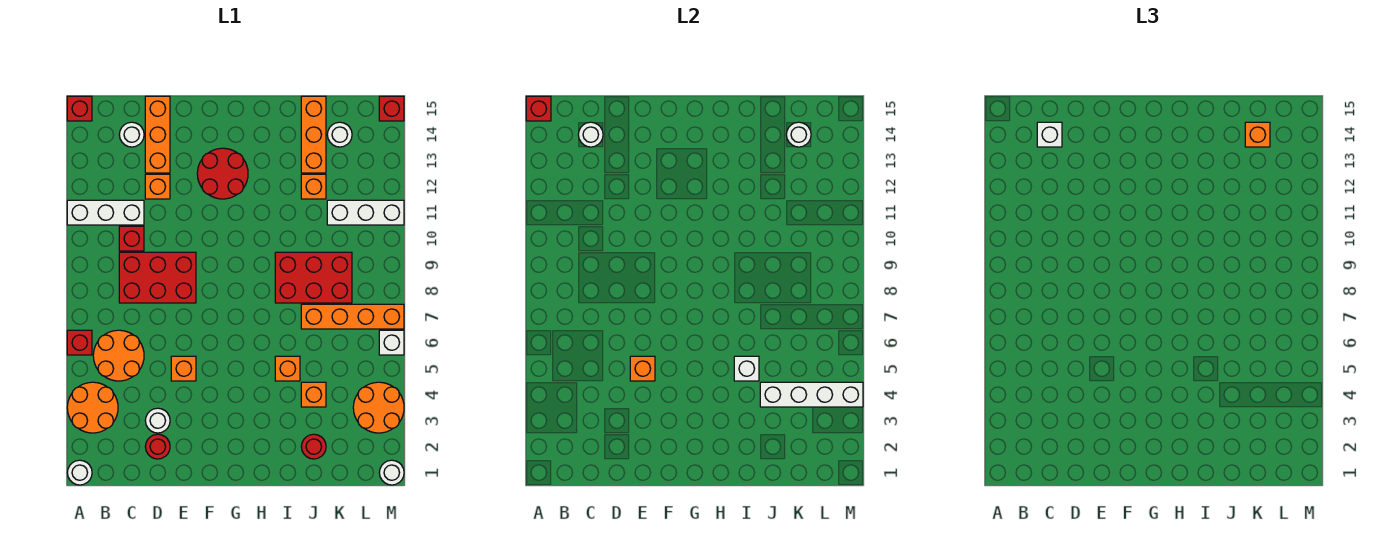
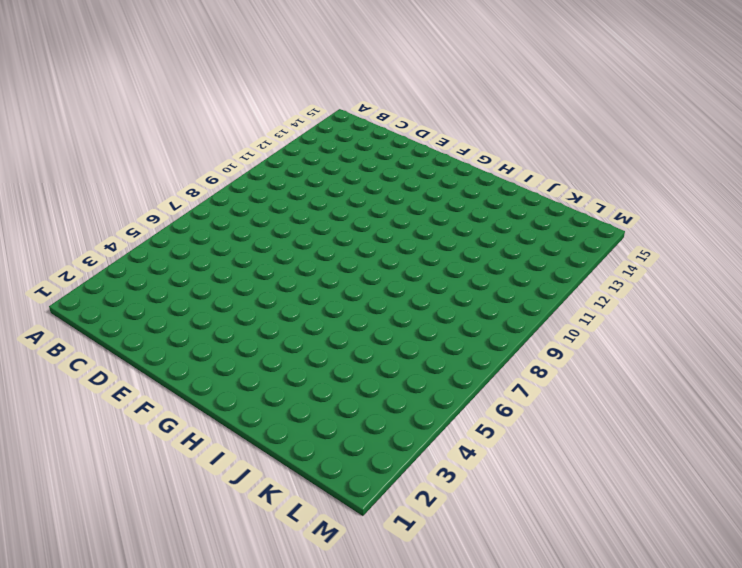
none -> white 1x1 round brick [67,460,92,485]
none -> orange 2x2 round brick [67,382,118,433]
none -> red 1x1 brick [67,330,92,355]
none -> white 1x3 brick [67,200,144,225]

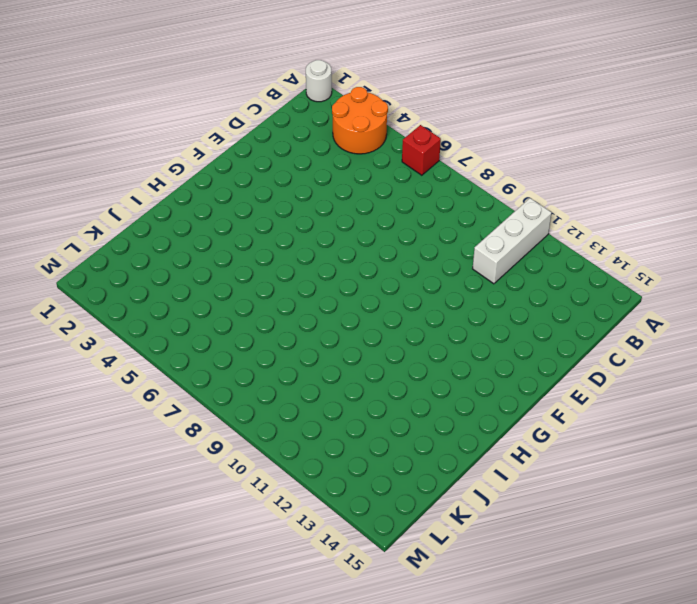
none -> red 1x1 brick [67,96,92,121]
none -> orange 2x2 round brick [93,330,144,381]
none -> red 2x3 brick [119,252,196,303]
none -> red 1x1 brick [119,226,144,251]

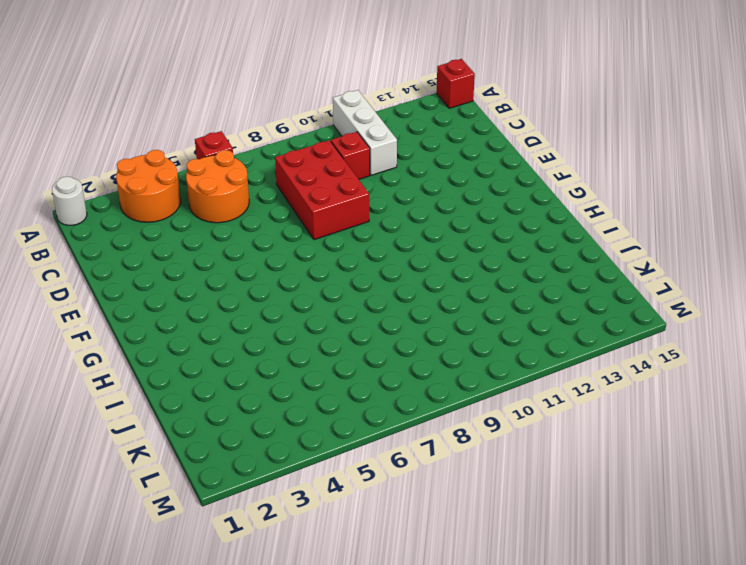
none -> white 1x1 round brick [119,122,144,147]
none -> red 1x1 round brick [145,434,170,459]
none -> white 1x1 round brick [145,408,170,433]
none -> orange 1x1 brick [145,174,170,199]

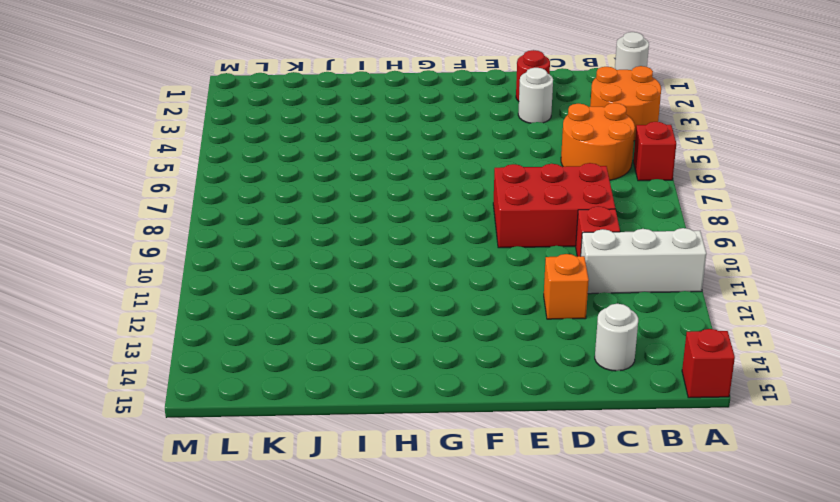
none -> orange 1x3 brick [145,96,170,173]
none -> orange 1x1 brick [171,356,196,381]
none -> red 2x2 round brick [197,148,248,199]
none -> orange 1x1 brick [275,356,300,381]

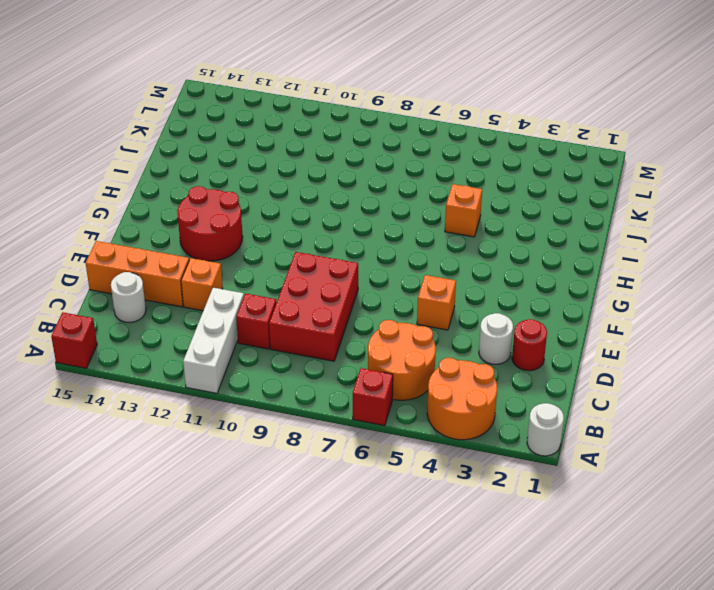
none -> red 2x3 brick [275,252,352,303]
none -> red 1x1 round brick [301,434,326,459]
none -> orange 1x1 brick [301,382,326,407]
none -> orange 1x4 brick [301,304,404,329]

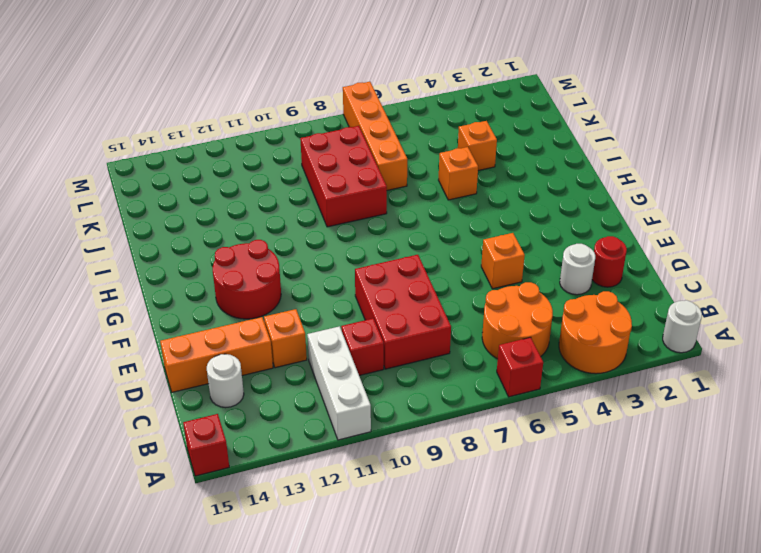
none -> red 1x1 round brick [301,434,326,459]
none -> orange 1x1 brick [301,174,326,199]
none -> orange 1x3 brick [301,96,326,173]
none -> white 1x3 brick [327,200,404,225]

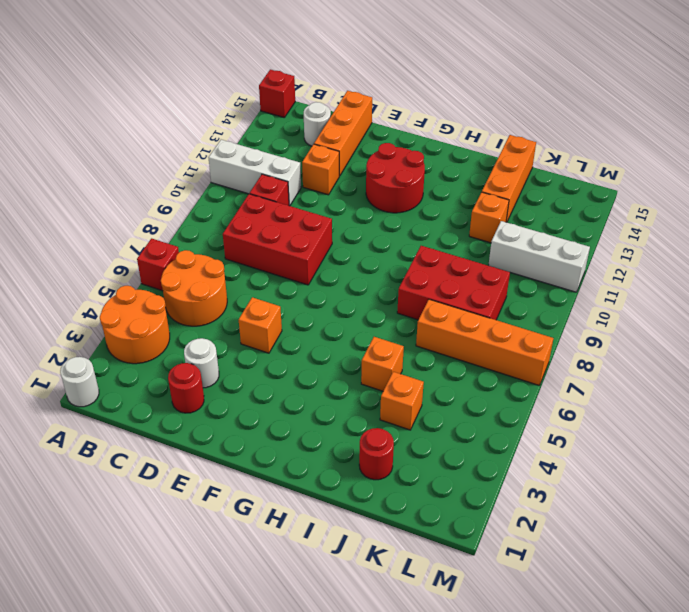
none -> white 1x1 round brick [327,122,352,147]
none -> orange 2x2 round brick [353,382,404,433]
none -> white 1x1 round brick [379,460,404,485]
none -> white 1x1 brick [379,330,404,355]

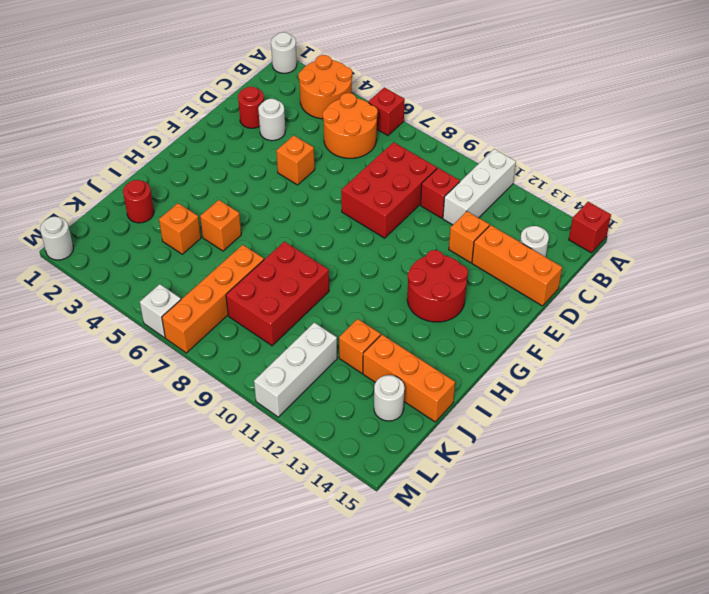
none -> orange 2x2 round brick [353,382,404,433]
none -> red 1x1 brick [379,96,404,121]
none -> red 1x1 brick [526,96,551,121]
none -> white 1x1 round brick [578,122,603,147]

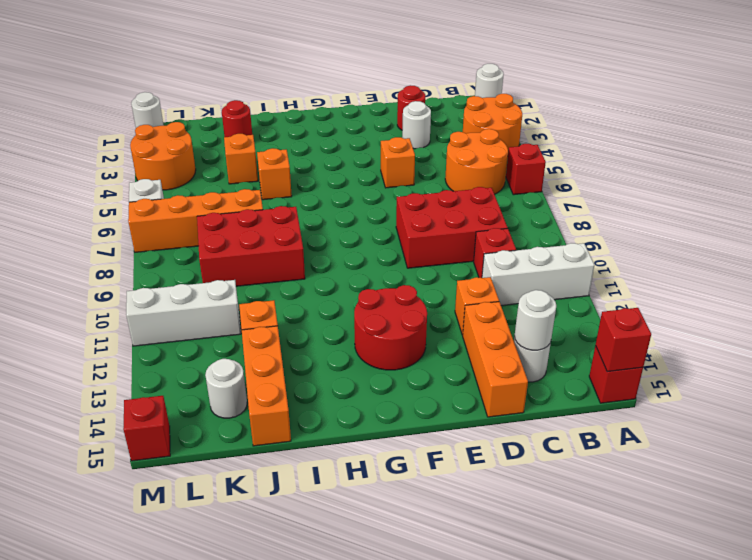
none -> orange 1x1 brick [630,356,655,381]
none -> white 1x1 brick [734,356,759,381]
none -> white 1x4 brick [760,382,863,407]
none -> white 1x1 round brick [786,122,811,147]

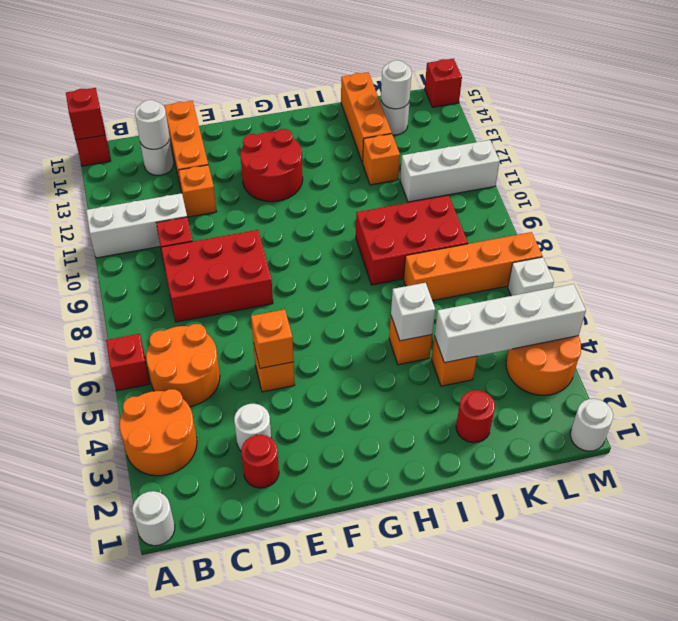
none -> white 1x1 brick [1037,122,1062,147]
none -> orange 1x1 brick [1245,122,1270,147]

